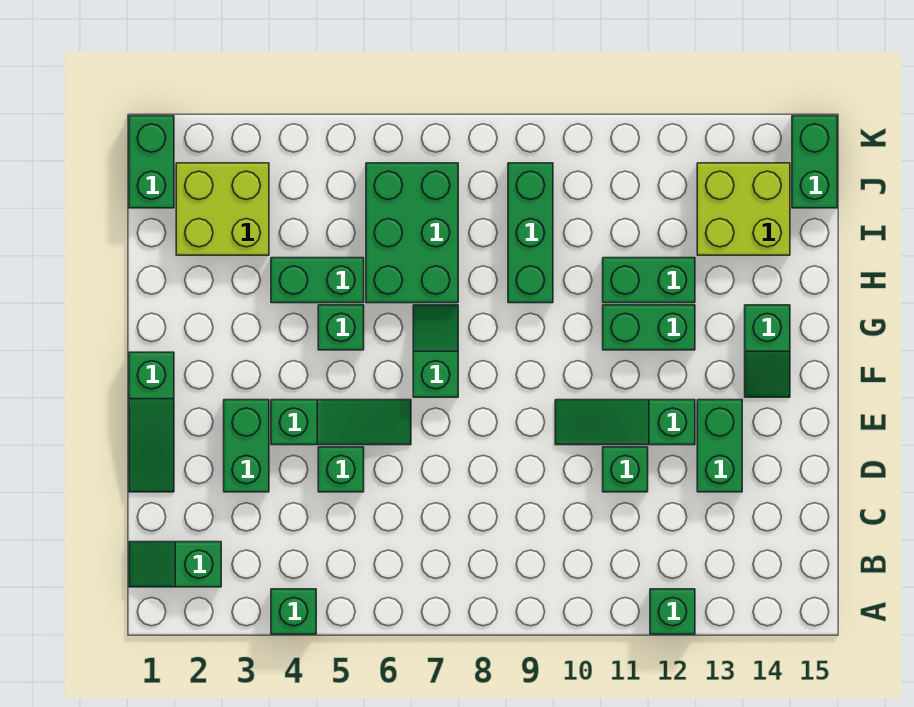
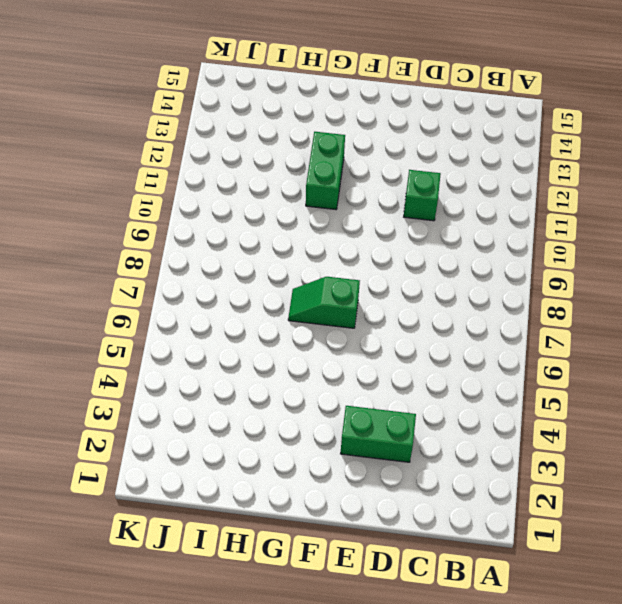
none -> green 1x1 brick [271,589,316,634]
none -> green 1x1 brick [650,589,695,634]
none -> green 1x2 slope [129,542,221,587]

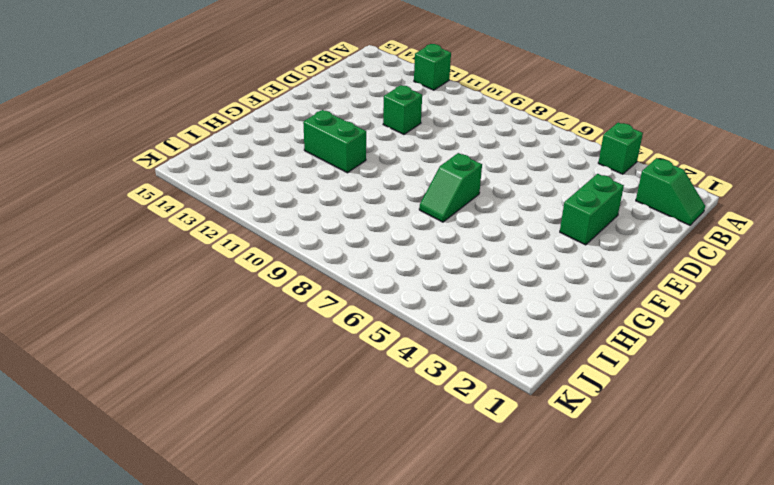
none -> green 1x3 slope [129,352,174,492]
none -> green 1x1 brick [318,447,364,492]
none -> green 1x2 brick [697,400,742,492]

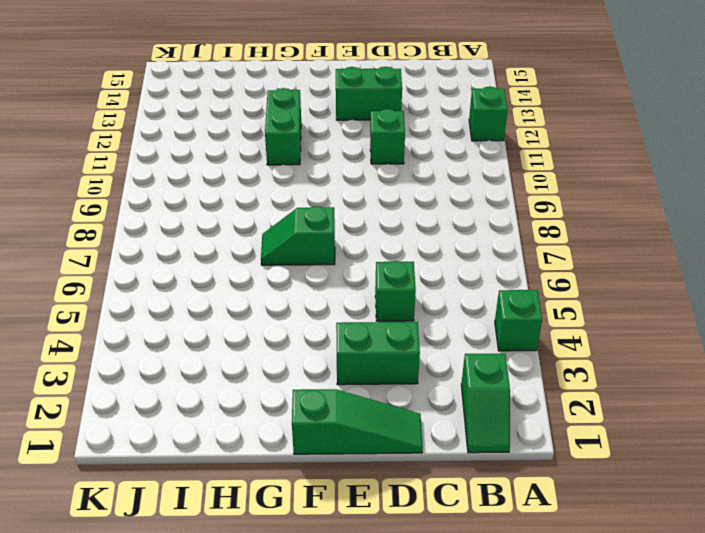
none -> green 1x3 slope [271,400,411,445]
none -> green 1x3 slope [555,400,695,445]
none -> green 1x2 slope [745,305,790,397]

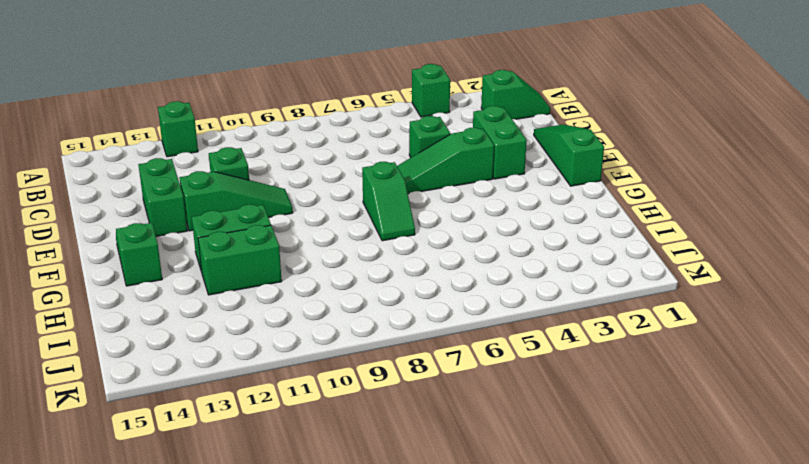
none -> green 1x1 brick [318,305,364,350]
none -> green 1x2 brick [271,258,364,303]
none -> green 2x3 brick [366,163,458,303]

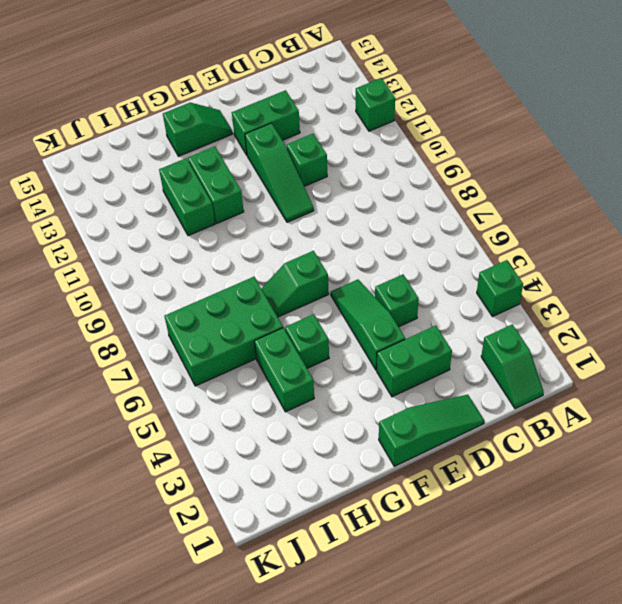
none -> green 1x3 brick [508,163,553,303]
none -> lime 2x2 brick [176,163,269,255]
none -> lime 2x2 brick [697,163,790,255]

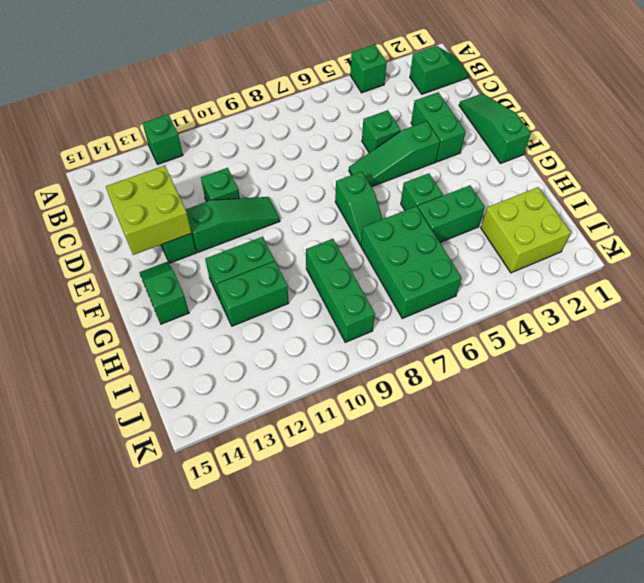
lime 2x2 brick [106,166,192,255] -> lime 2x2 brick moved to [697,163,790,255]
none -> green 1x2 brick [129,116,174,208]
none -> green 1x2 brick [792,116,837,208]

